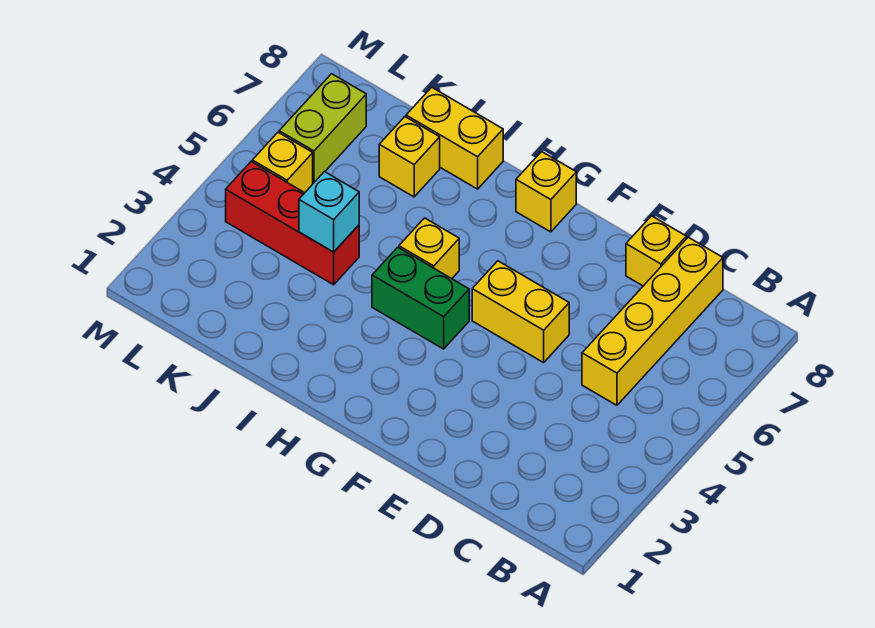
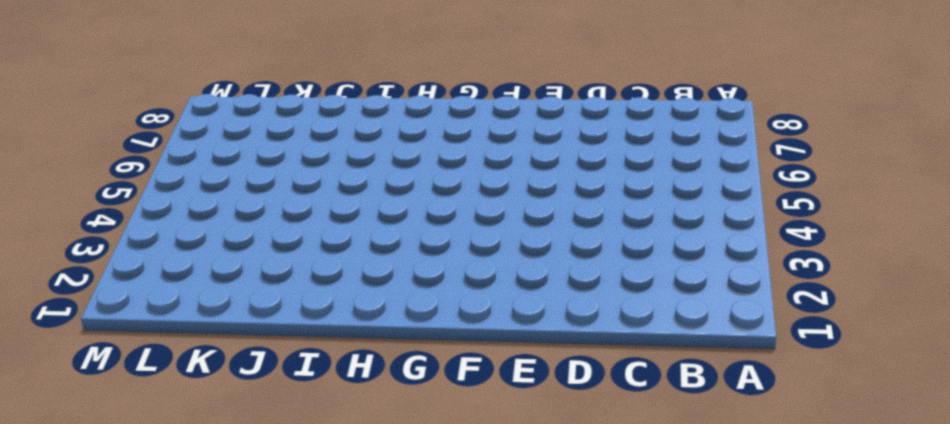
none -> yellow 1x4 brick [582,237,723,405]
none -> yellow 1x1 brick [626,216,686,286]
none -> yellow 1x2 brick [472,261,569,362]

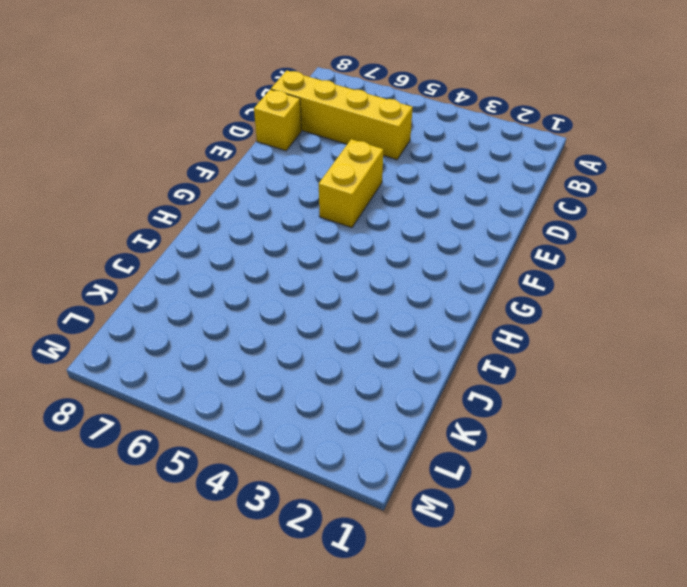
none -> green 1x2 brick [372,247,469,349]
none -> yellow 1x1 brick [516,152,576,232]
none -> yellow 1x1 brick [399,218,459,279]

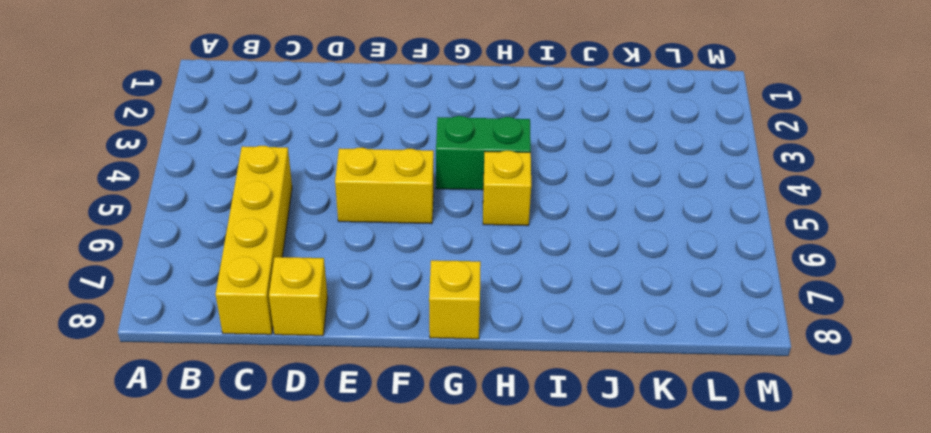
none -> yellow 1x2 brick [406,87,503,189]
none -> red 1x3 brick [226,162,359,285]
none -> yellow 1x1 brick [379,117,440,197]

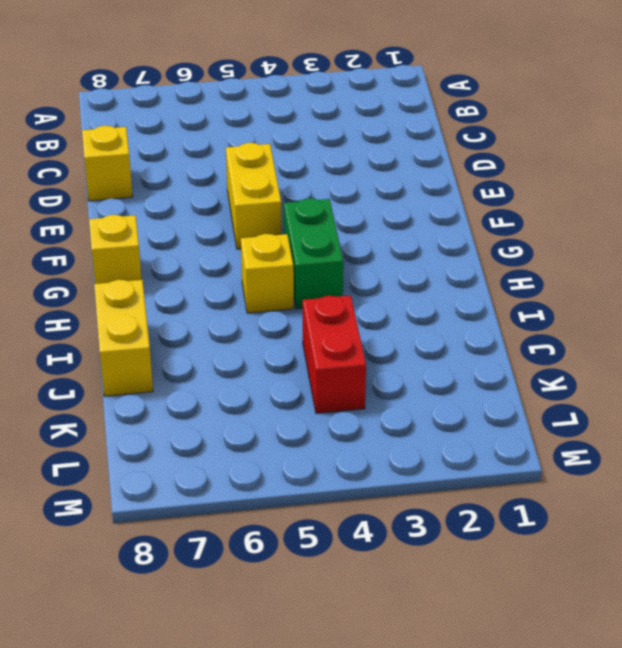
red 1x2 brick [303,296,366,413] -> red 1x3 brick [226,162,359,285]
none -> yellow 1x4 brick [582,237,723,405]
none -> yellow 1x1 brick [379,117,440,197]
none -> yellow 1x1 brick [252,132,313,193]

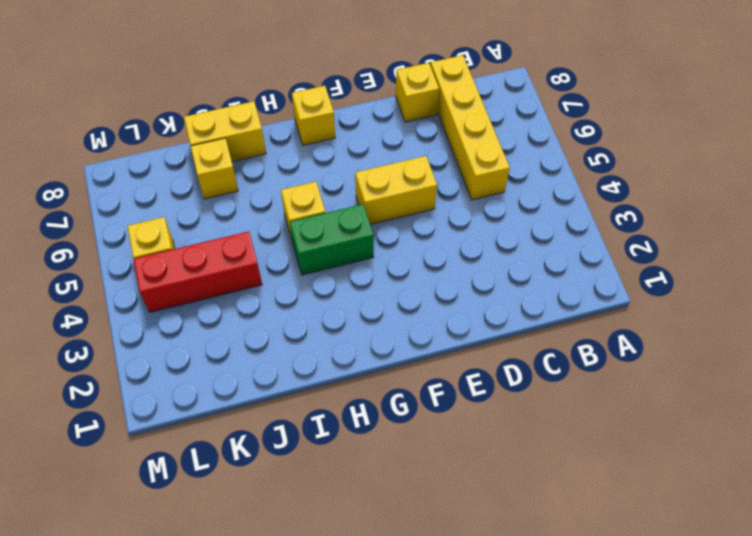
none -> lime 1x2 brick [279,74,366,183]
none -> cyan 1x1 brick [299,172,359,252]

